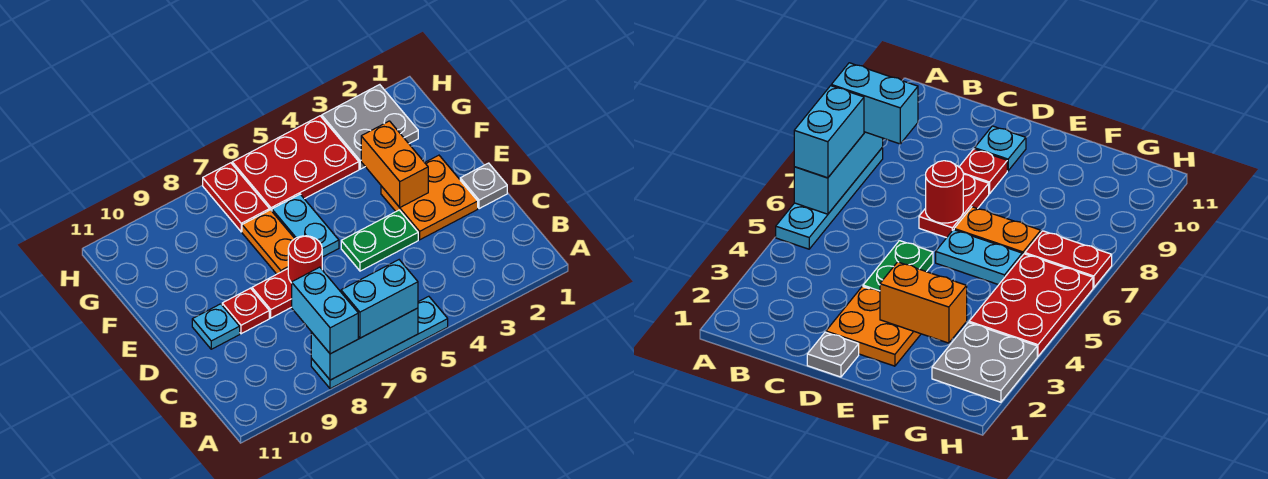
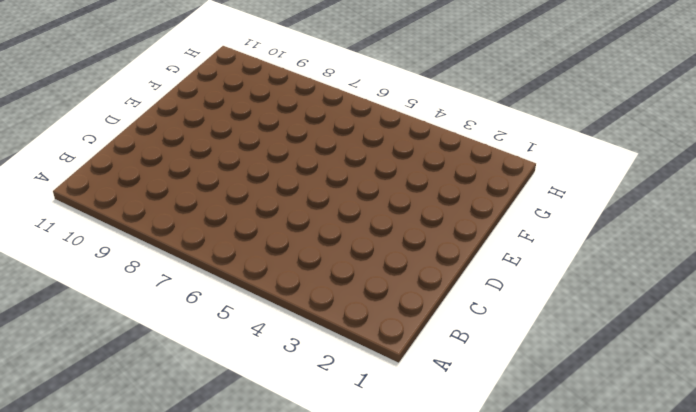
none -> cyan 1x4 plate [311,296,448,389]
none -> grey 1x1 plate [460,163,507,209]
none -> orange 2x2 plate [381,155,478,240]

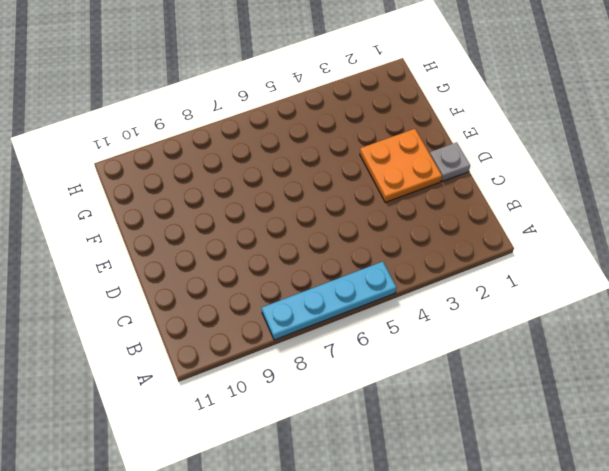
none -> green 1x2 plate [341,210,418,271]
none -> red 1x2 plate [252,269,292,318]
none -> red 1x1 plate [222,288,269,334]

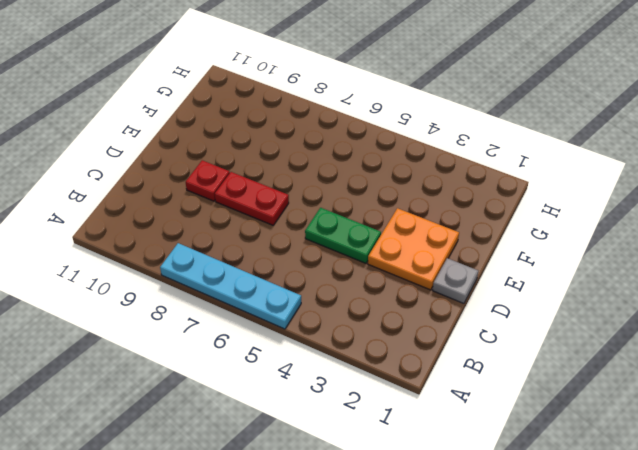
none -> cyan 1x1 plate [192,304,240,349]
none -> cyan 1x2 plate [272,194,339,257]
none -> orange 1x2 plate [242,210,295,274]

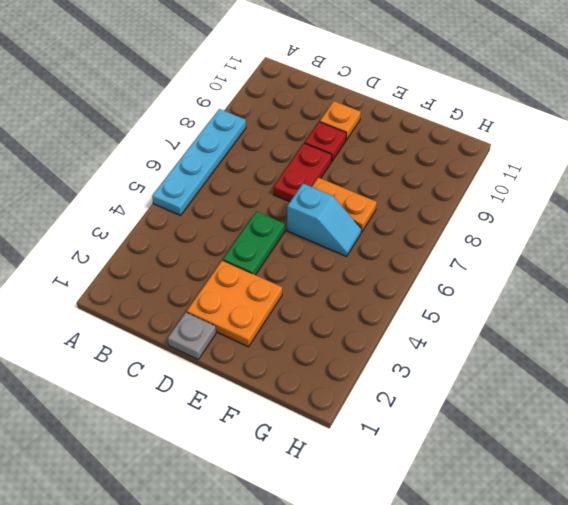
orange 1x1 plate [320,101,361,140] -> cyan 1x1 plate [192,304,240,349]
cyan 1x2 slope [287,184,361,256] -> cyan 1x2 plate [272,194,339,257]
none -> grey 2x2 plate [322,85,418,169]
none -> red 2x3 plate [232,116,359,211]
none -> red 1x2 plate [203,163,270,232]

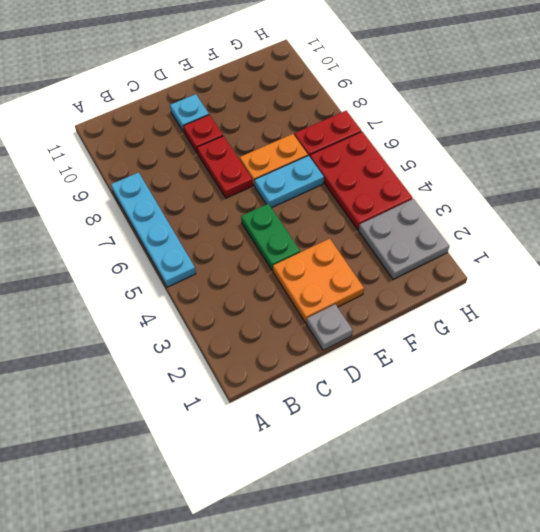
none -> cyan 1x3 brick [311,308,418,380]
none -> red 1x1 round brick [288,236,322,283]
none -> orange 1x2 brick [361,121,428,207]

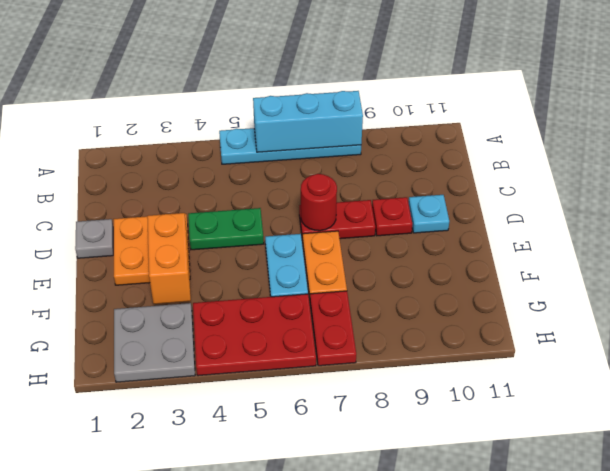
none -> cyan 1x2 brick [341,260,418,338]
none -> cyan 1x2 brick [292,267,358,354]

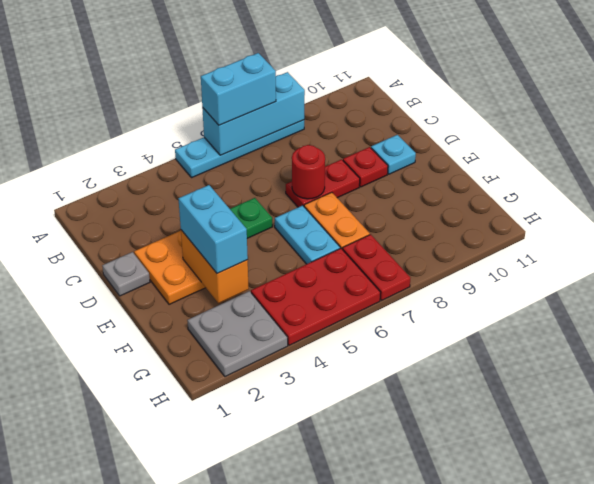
cyan 1x2 brick [178,185,248,274] -> cyan 1x2 brick moved to [292,267,358,354]

